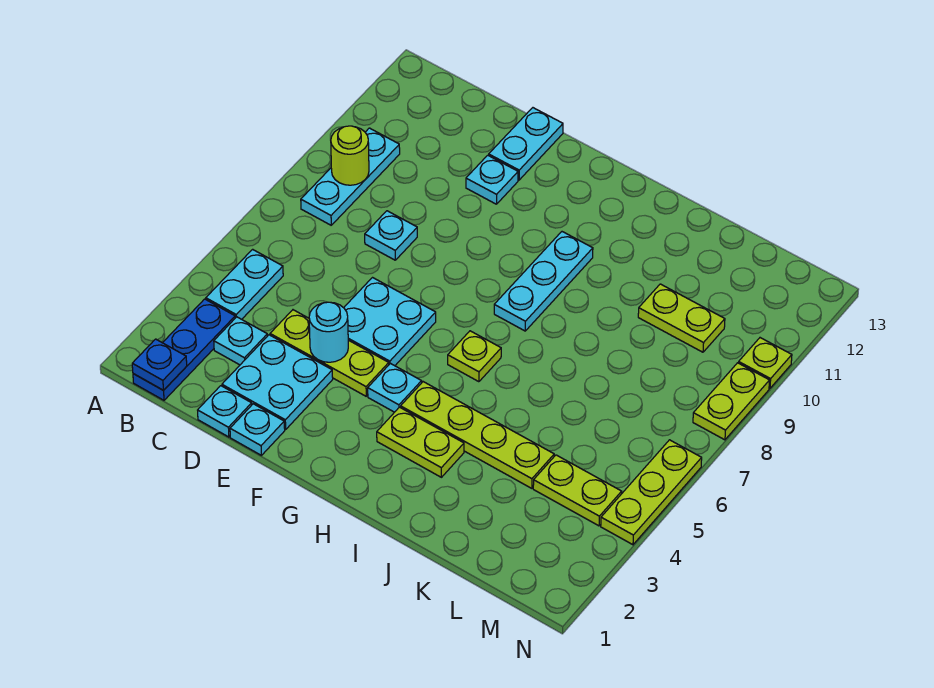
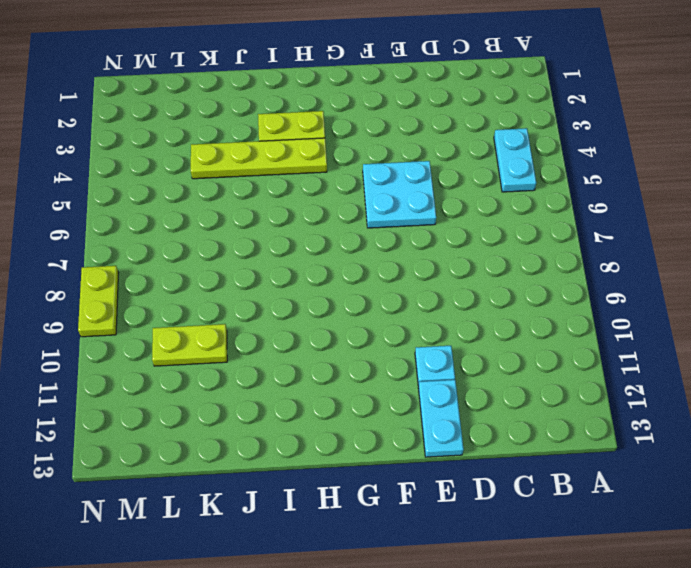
none -> blue 1x3 plate [133,299,235,400]
none -> cyan 1x3 plate [301,128,400,225]
none -> cyan 1x1 plate [214,317,267,365]

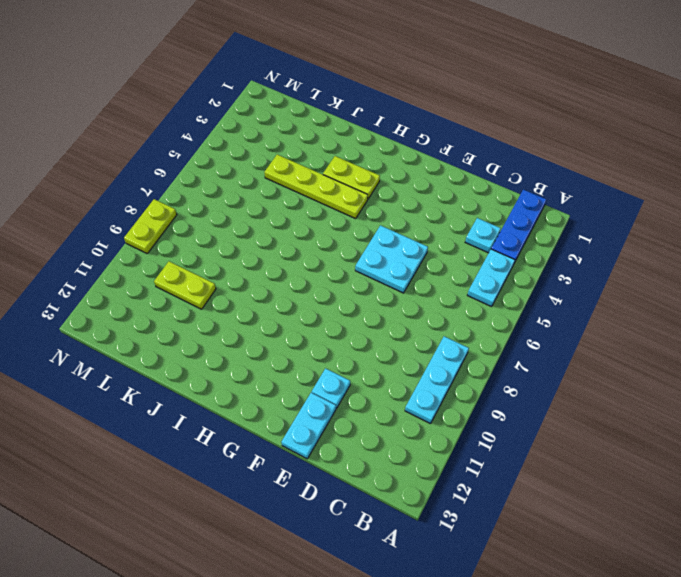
none -> cyan 1x1 plate [198,386,252,437]
none -> cyan 2x2 plate [222,335,333,429]
none -> lime 1x3 plate [270,310,389,396]

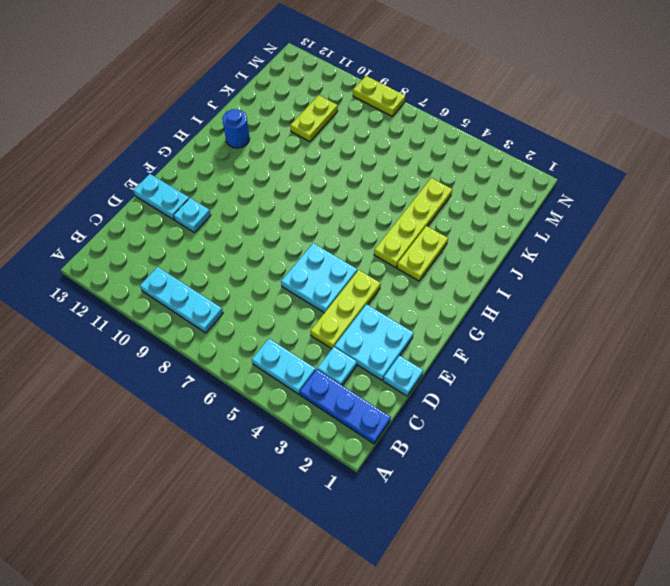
blue 1x1 round brick [222,109,250,148] -> none
none -> cyan 1x1 plate [365,211,417,260]
none -> cyan 1x1 plate [230,404,285,455]
none -> cyan 1x1 plate [368,363,422,412]

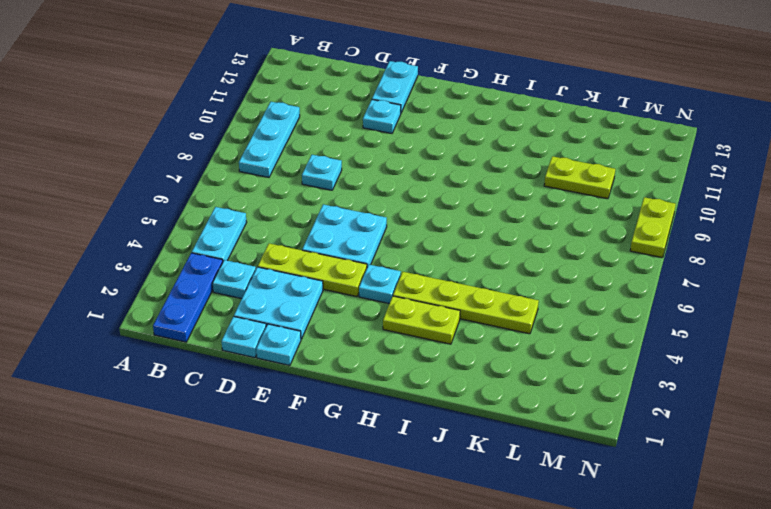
none -> lime 1x1 plate [448,331,501,382]
none -> cyan 1x3 plate [494,232,593,331]
none -> lime 1x2 plate [533,455,622,526]

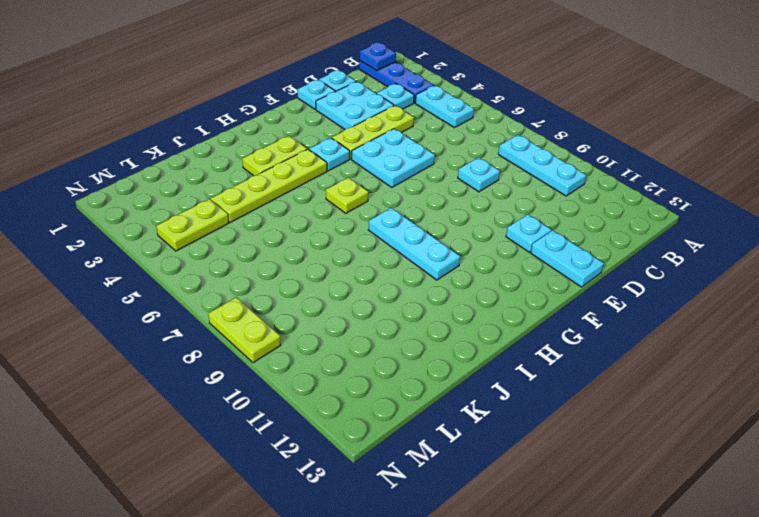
none -> lime 1x2 plate [638,284,725,352]
none -> lime 1x3 plate [601,440,702,545]
none -> lime 1x1 plate [739,338,792,388]

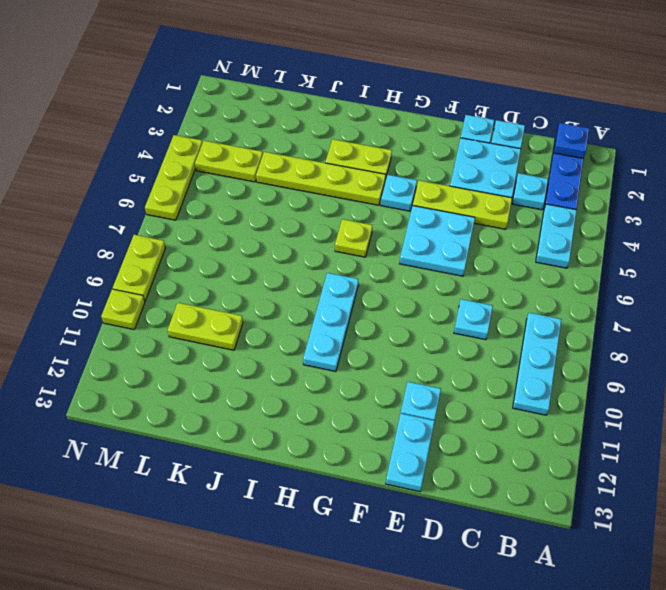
none -> lime 1x1 round brick [331,126,369,185]
none -> cyan 1x1 round brick [309,302,348,362]

